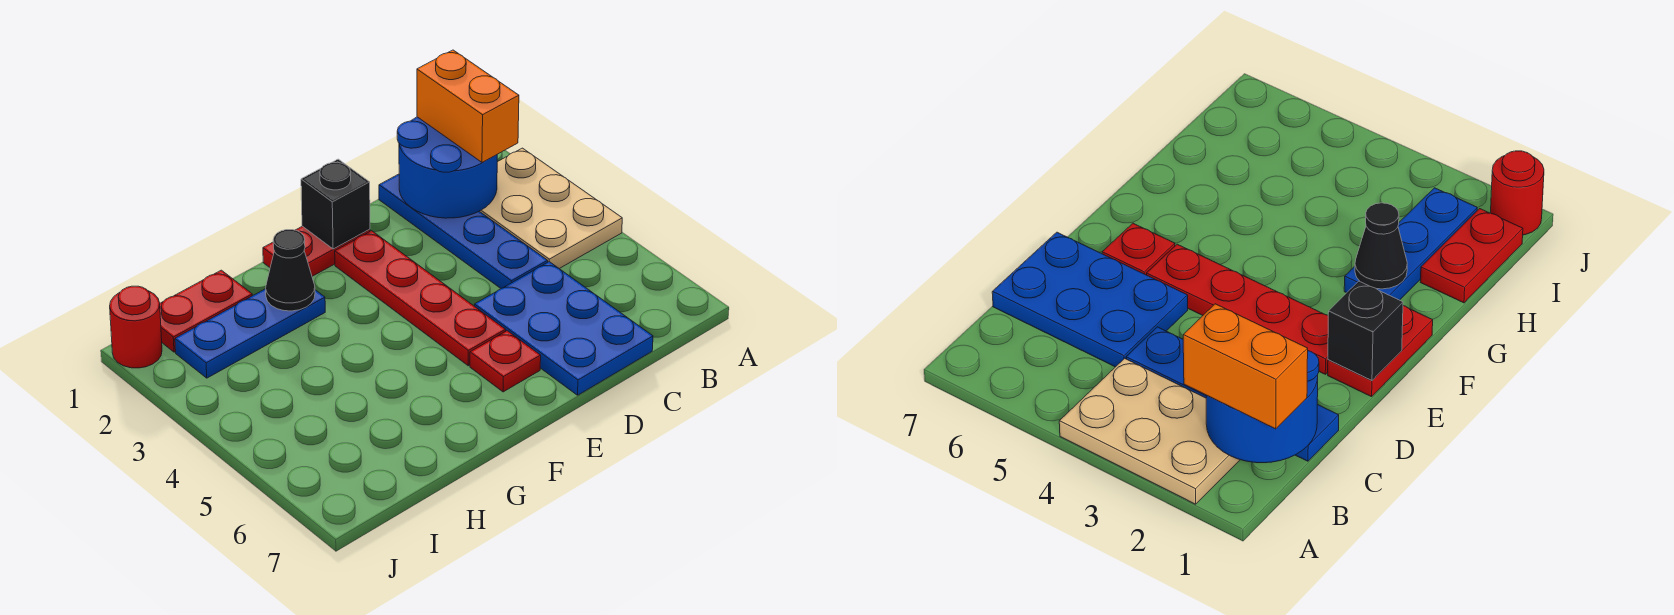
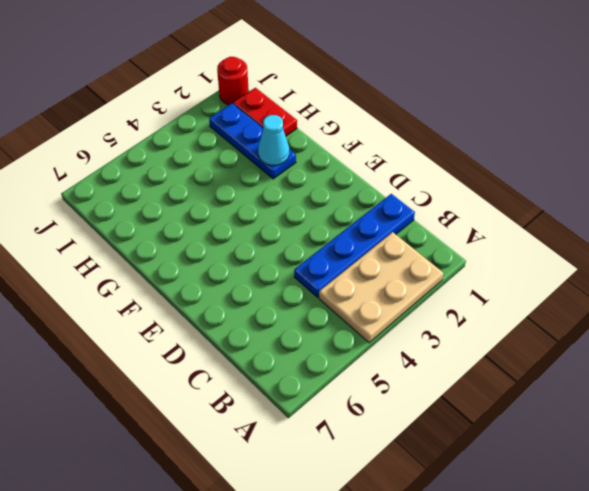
cyan 1x1 cone [258,115,289,165] -> black 1x1 cone [266,230,315,311]
none -> blue 2x3 plate [475,262,653,395]
none -> red 1x2 plate [263,226,370,276]
none -> red 1x4 plate [335,231,506,366]

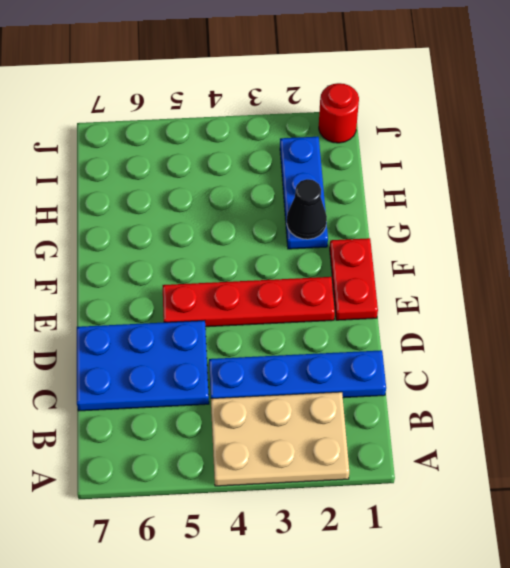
none -> red 1x1 plate [470,331,541,392]
none -> red 1x2 plate [160,270,252,352]
none -> blue 2x2 round brick [397,117,497,218]

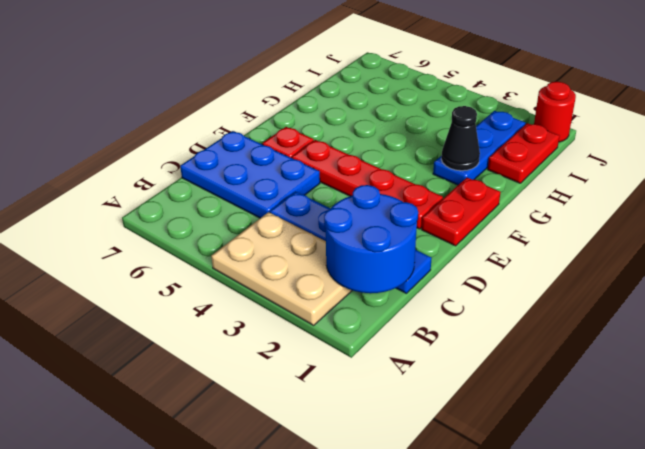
none -> black 1x1 brick [301,159,370,249]
none -> orange 1x2 brick [417,50,519,163]

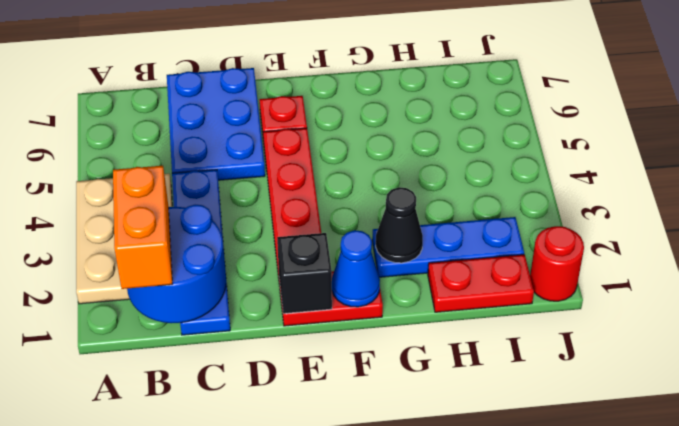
blue 1x1 cone [332,230,380,307] -> none

